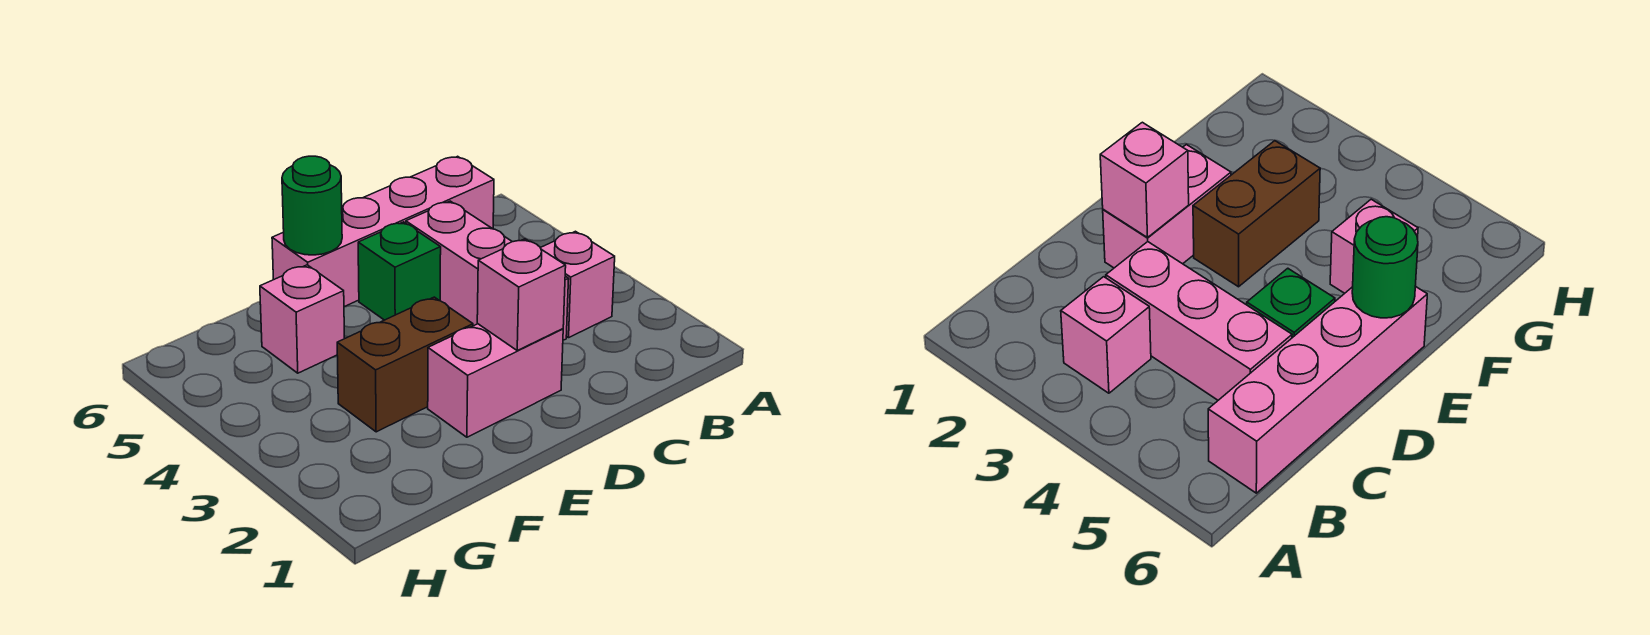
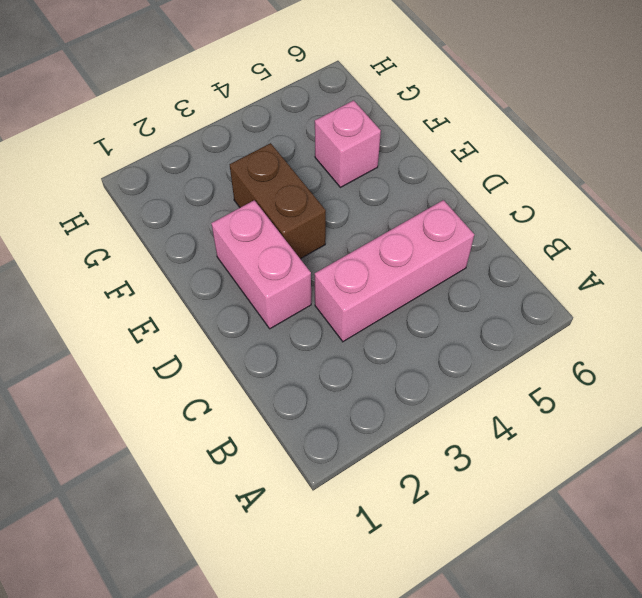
none -> pink 1x1 brick [541,231,615,338]
none -> pink 1x4 brick [272,156,494,307]

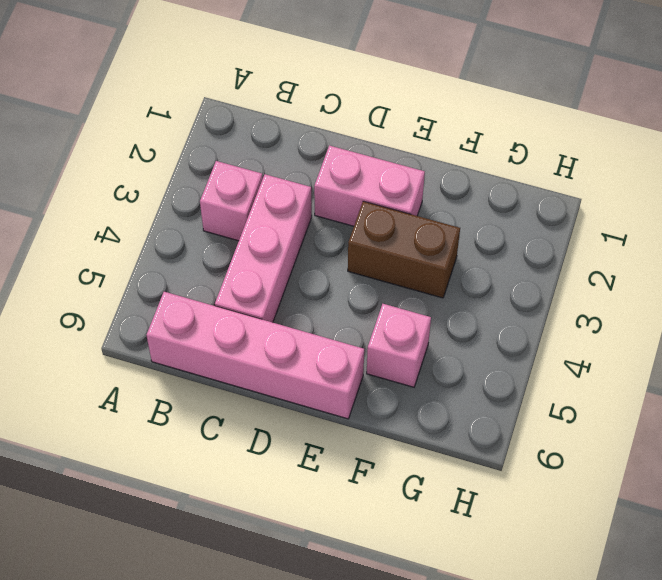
none -> green 1x1 brick [358,222,441,320]
none -> pink 1x1 brick [477,239,566,350]

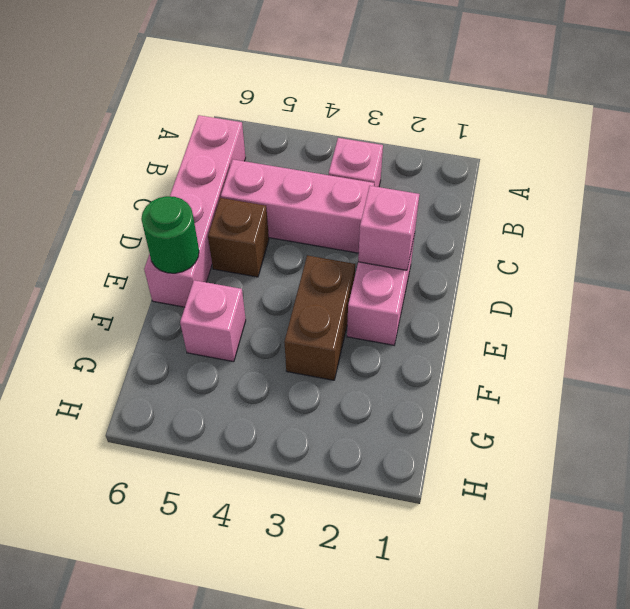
brown 1x1 brick [208,198,269,277] -> green 1x1 brick [358,222,441,320]

